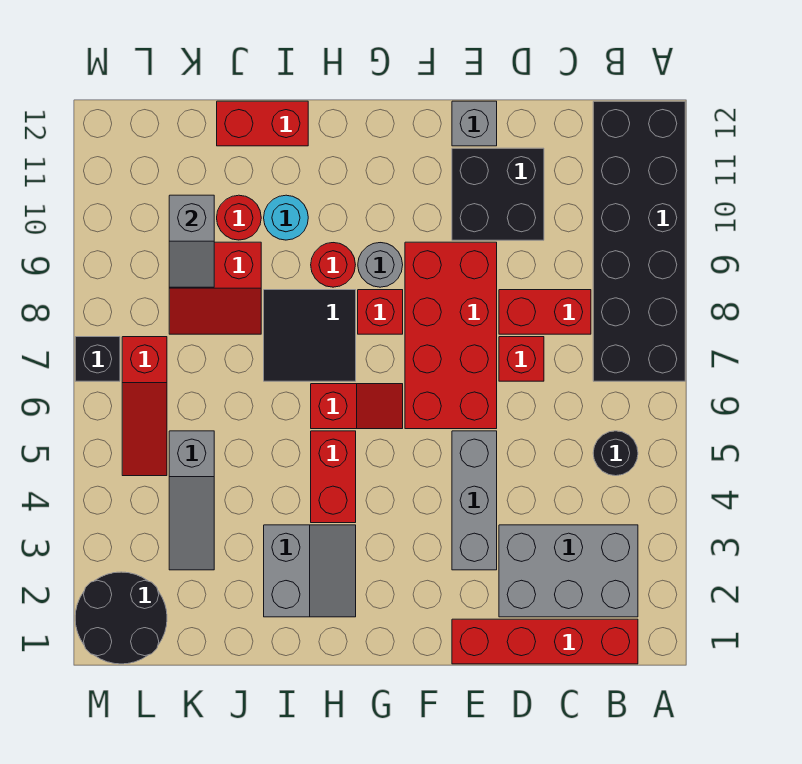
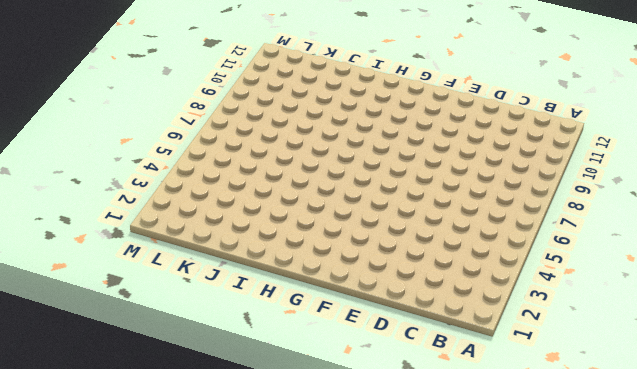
none -> black 2x6 brick [593,101,685,381]
none -> red 1x4 brick [452,619,638,664]
none -> grey 2x3 brick [499,525,638,617]

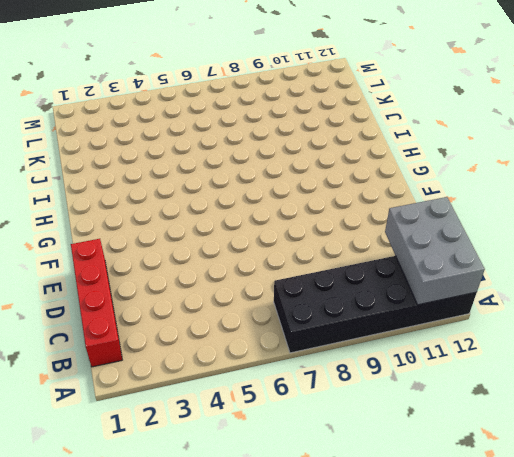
grey 2x3 brick [385,197,485,305] -> grey 2x3 brick moved to [499,525,638,617]
none -> black 1x1 round brick [593,431,638,476]
none -> red 1x2 brick [499,290,591,334]
none -> red 1x1 brick [499,337,544,381]

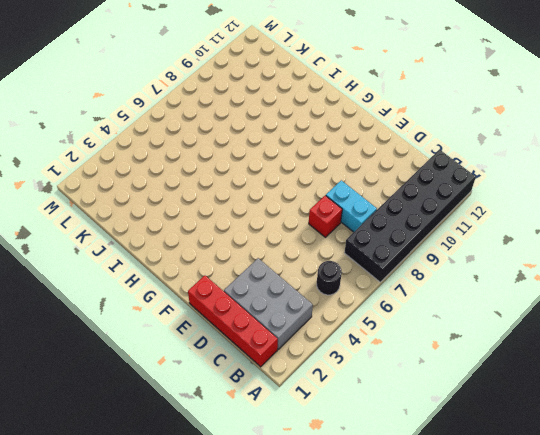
cyan 1x2 brick [326,180,377,232] -> red 1x2 brick [499,290,591,334]
none -> black 2x2 brick [452,148,544,240]
none -> grey 1x3 brick [452,431,497,570]
none -> red 2x4 brick [405,242,497,429]

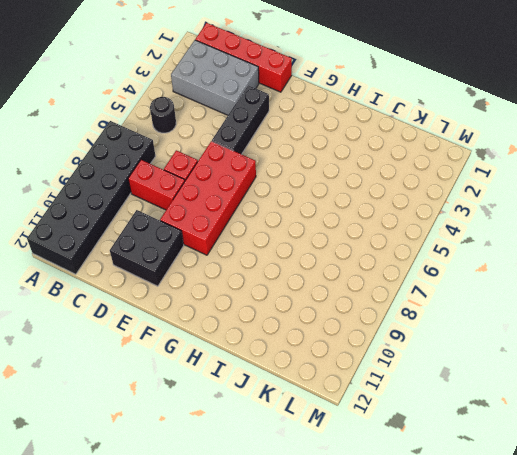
black 1x3 brick [212,85,269,154] -> grey 1x3 brick [452,431,497,570]
none -> grey 1x1 brick [452,101,497,146]
none -> red 1x2 slope [311,384,403,429]
none -> red 1x1 brick [358,290,403,334]

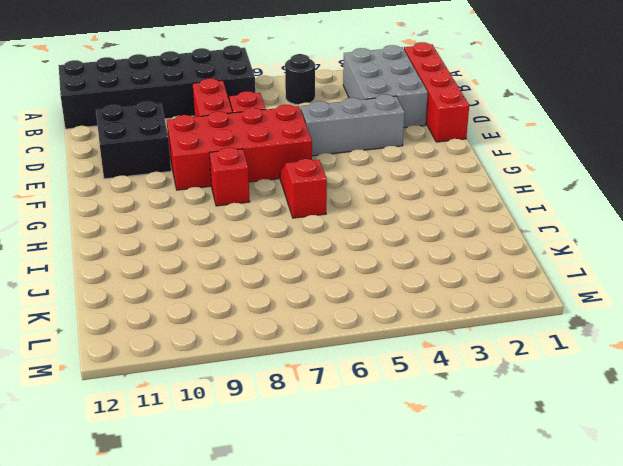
none -> grey 1x1 brick [452,101,497,146]
none -> grey 1x1 round brick [358,243,403,287]
none -> grey 2x2 slope [264,525,356,617]

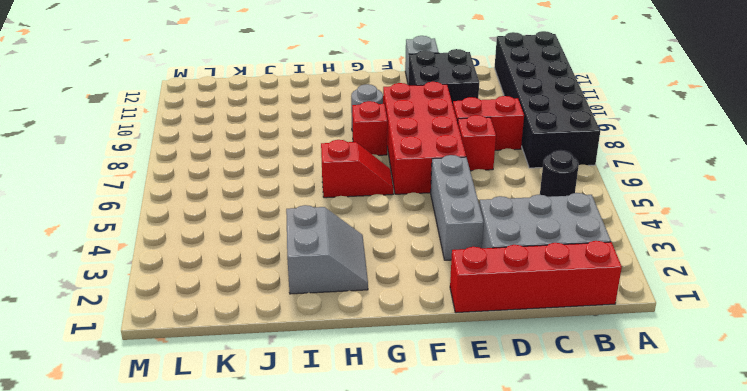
none -> red 1x2 brick [311,431,356,523]
none -> black 2x2 tile [264,290,356,381]
none -> red 1x1 round brick [311,243,355,287]

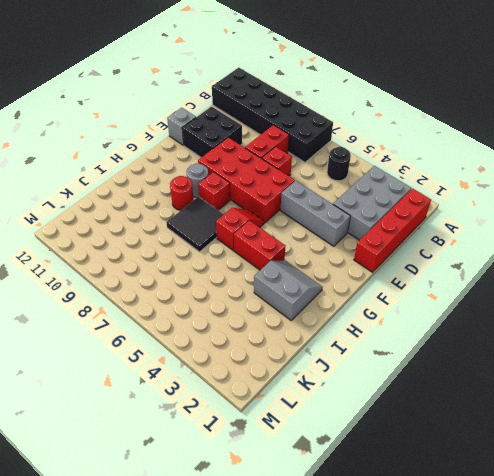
none -> cyan 1x1 round brick [264,195,308,240]
none -> red 1x2 brick [217,101,308,146]
none -> red 2x2 slope [169,242,261,334]

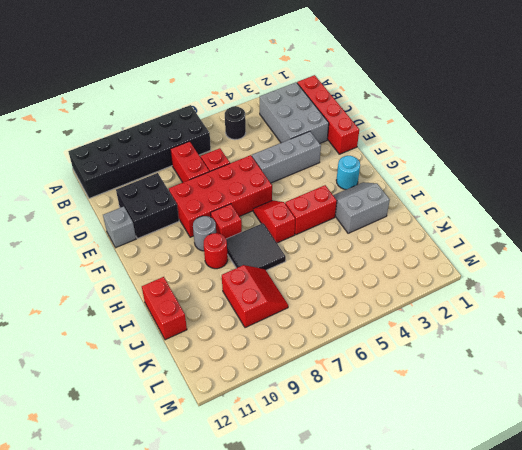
cyan 1x1 round brick [336,156,360,189] -> cyan 1x1 round brick moved to [264,195,308,240]
none -> red 1x1 round brick [217,195,261,240]
none -> grey 1x3 slope [169,431,214,570]
none -> black 2x2 round brick [75,572,167,664]

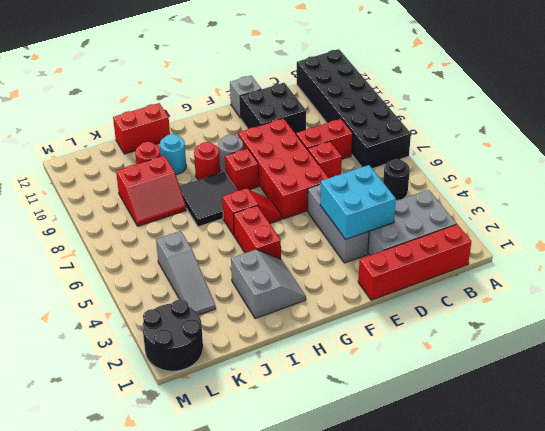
cyan 2x2 brick [320,165,396,240] -> none
none -> red 1x3 slope [122,337,167,476]
none -> black 1x1 brick [75,337,120,381]
none -> grey 1x2 slope [169,195,214,287]

